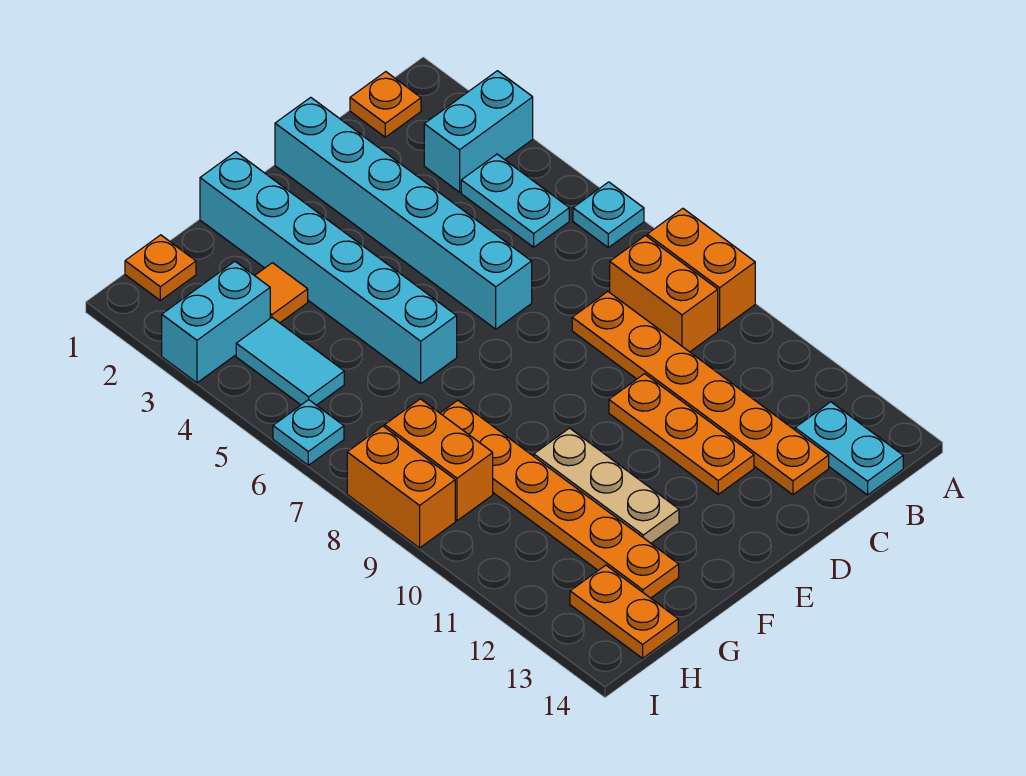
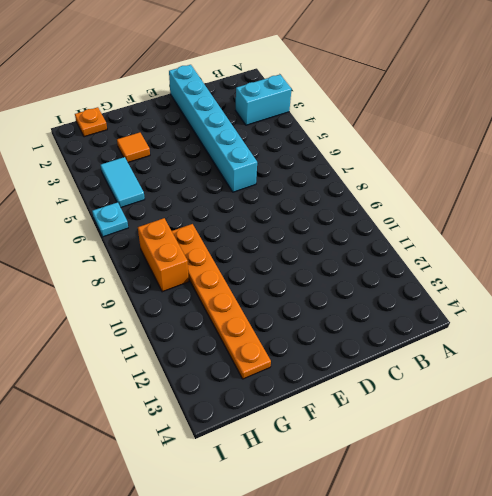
none -> cyan 1x1 plate [573,182,644,247]
none -> orange 1x2 brick [647,208,755,330]
none -> orange 1x1 plate [350,72,421,137]

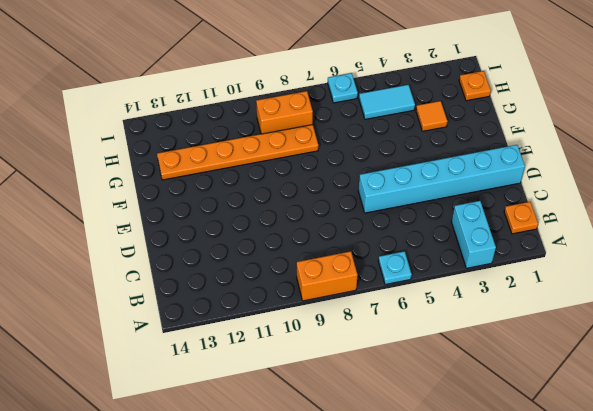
none -> cyan 1x2 plate [461,154,569,247]
none -> orange 1x2 brick [610,236,718,352]
none -> cyan 1x2 plate [795,402,903,495]

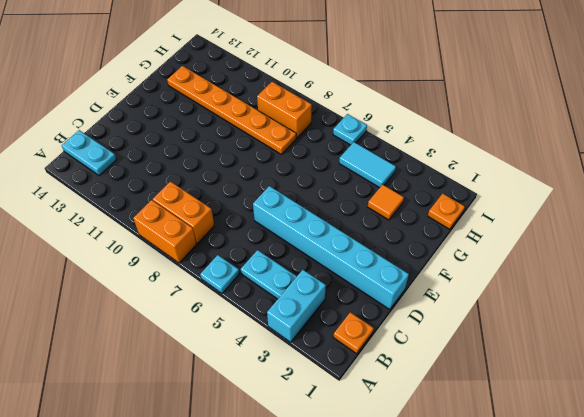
none -> orange 1x6 plate [572,292,829,495]
none -> orange 1x3 plate [609,374,754,494]
none -> cyan 1x6 brick [200,152,457,384]

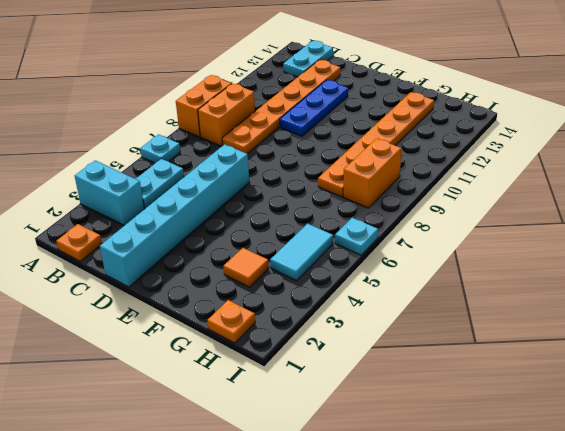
blue 1x3 plate [280,80,348,136] -> orange 1x3 plate [609,374,754,494]
none -> cyan 1x6 brick [200,152,457,384]
none -> tan 1x3 plate [534,428,679,543]
none -> cyan 1x2 brick [162,261,270,383]

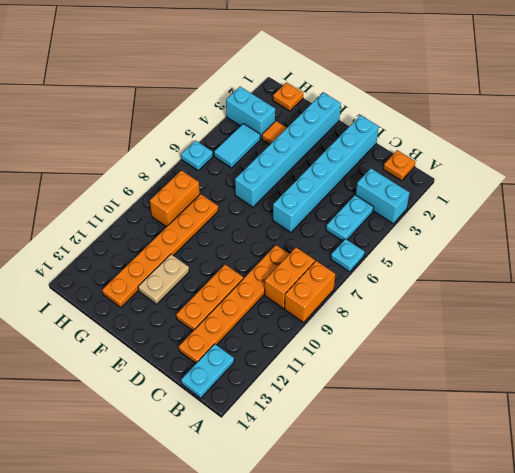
tan 1x2 plate [138,254,189,304] -> tan 1x3 plate [534,428,679,543]
none -> orange 1x2 plate [570,565,678,658]
none -> orange 1x2 brick [347,426,455,548]

